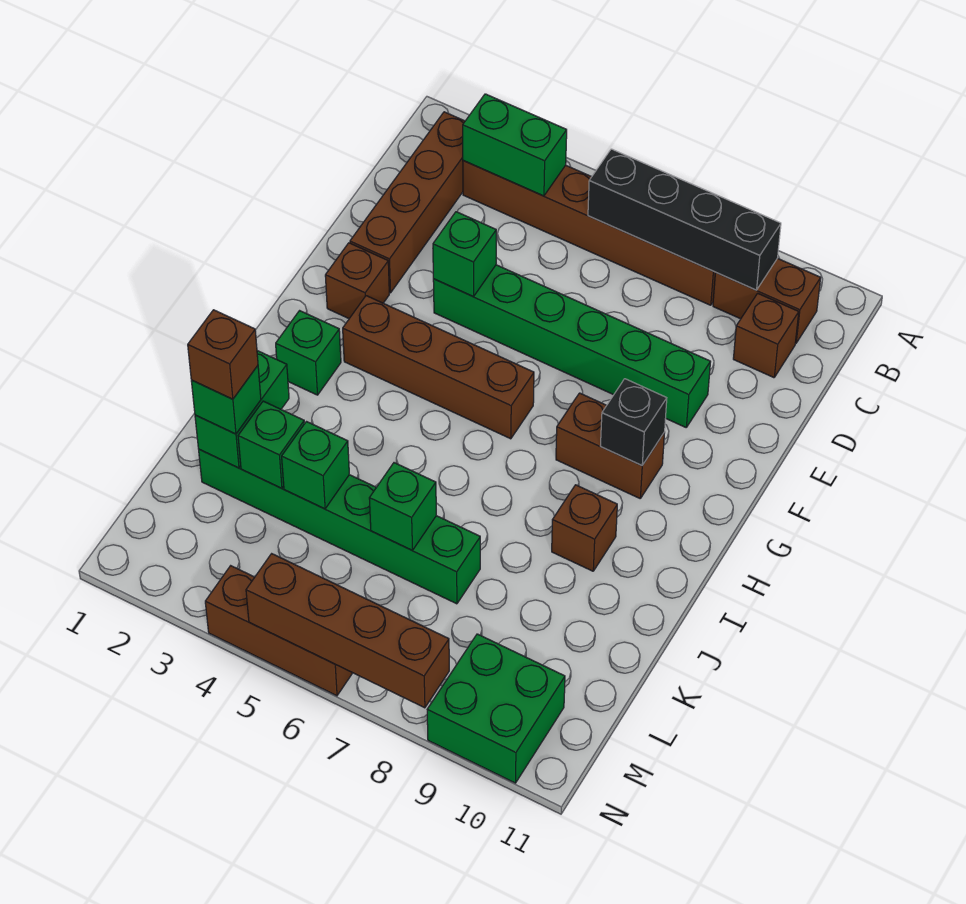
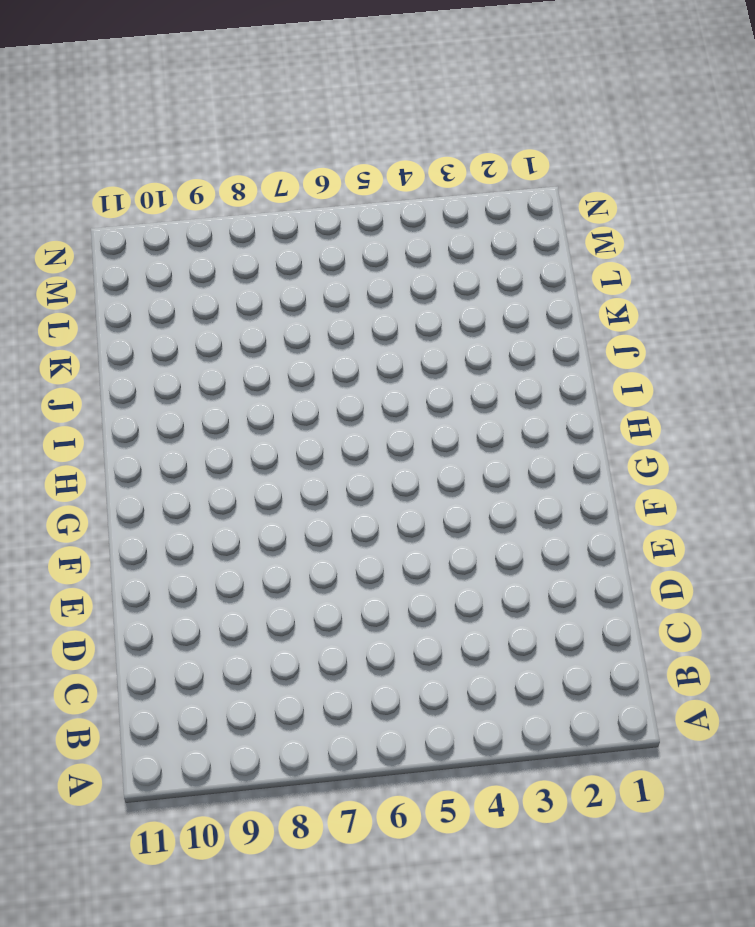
none -> brown 1x4 brick [350,112,465,293]
none -> brown 1x6 brick [463,160,716,305]
none -> brown 1x2 brick [713,258,821,343]

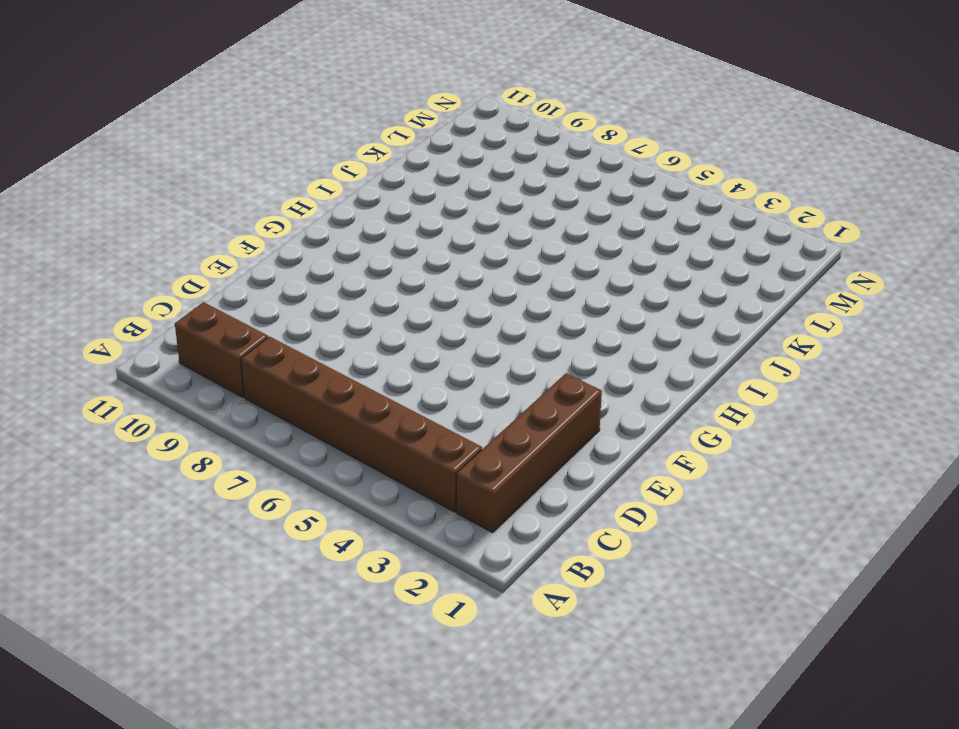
none -> brown 1x1 brick [733,293,799,378]
none -> green 1x6 brick [433,265,710,427]
none -> brown 1x1 brick [325,243,389,318]

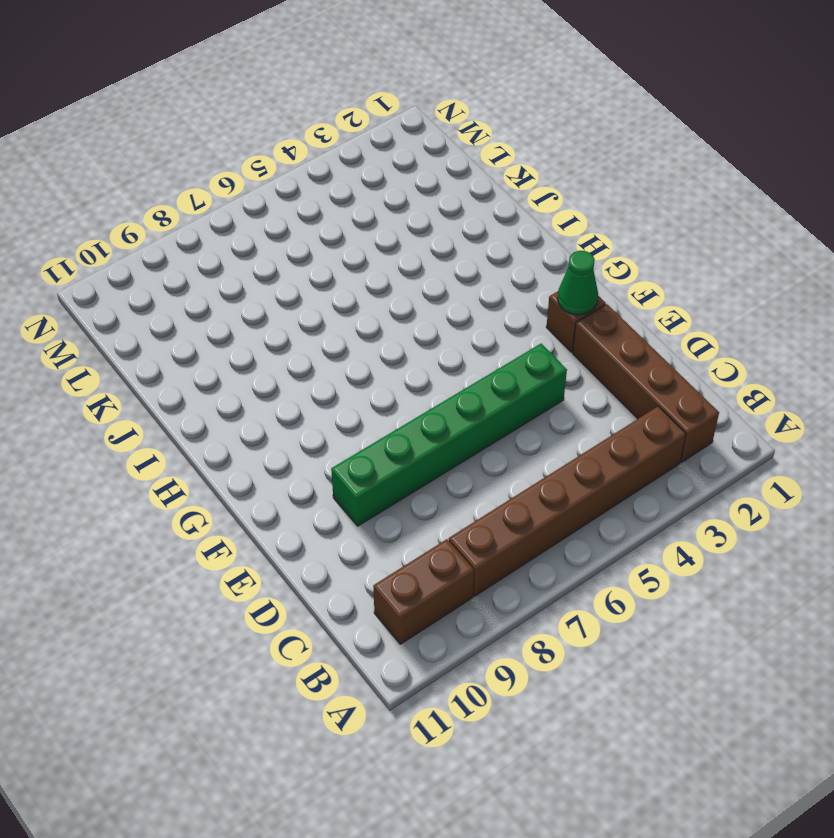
green 1x1 cone [558,251,598,315] -> none
none -> brown 1x1 brick [733,293,799,378]
none -> brown 1x4 brick [343,296,534,439]
none -> brown 1x2 brick [556,393,665,498]

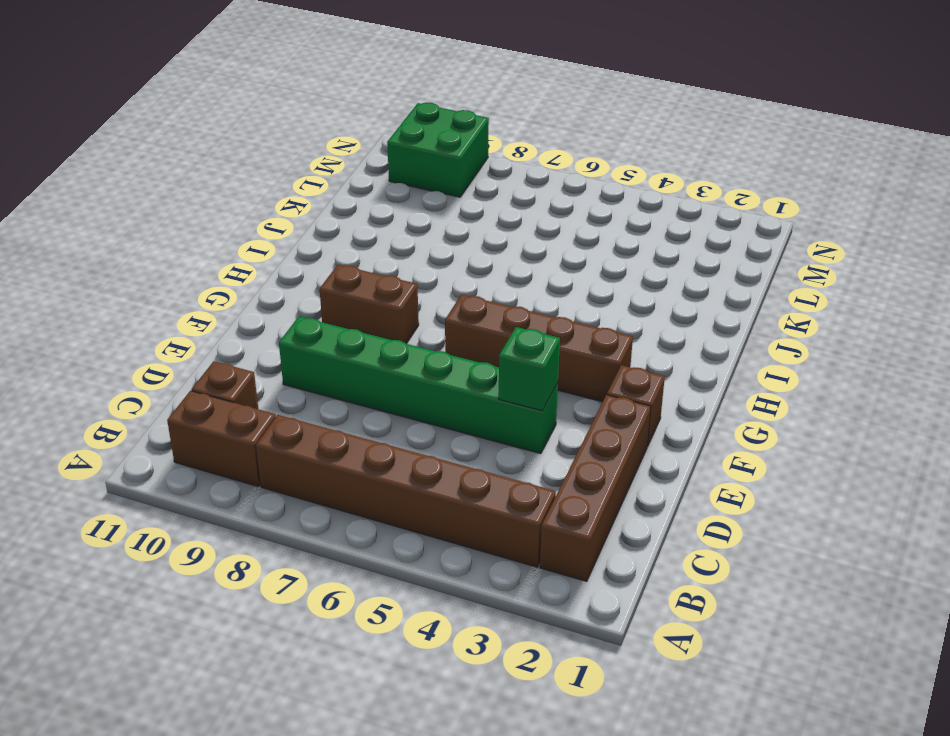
none -> green 1x1 brick [276,311,341,395]
none -> brown 1x1 brick [552,485,617,571]
none -> green 1x6 brick [199,450,480,604]

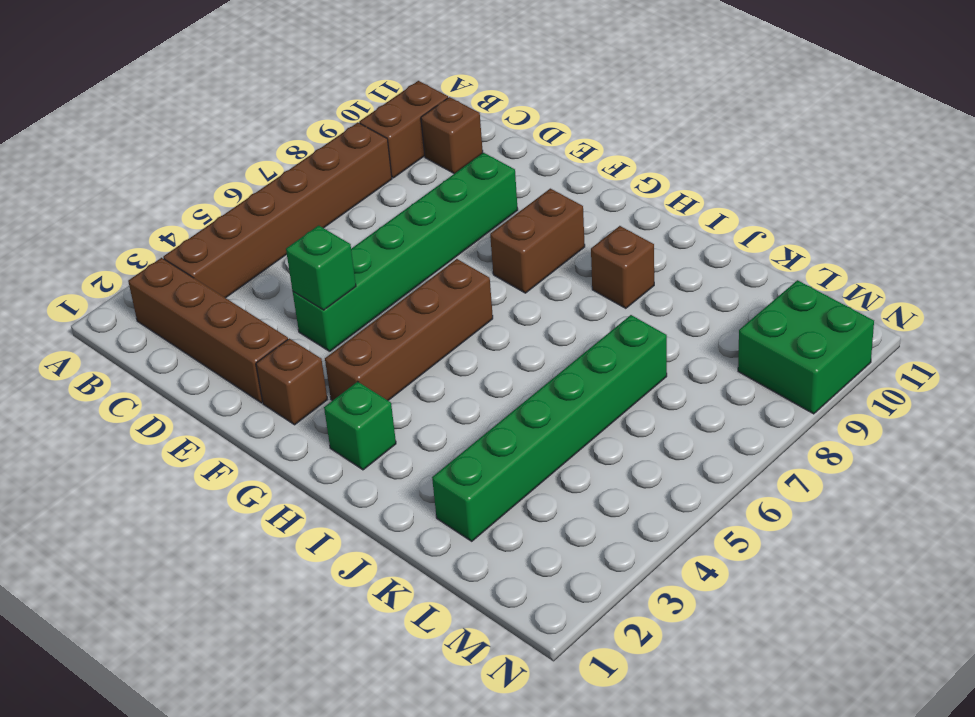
none -> brown 1x3 brick [205,566,352,696]
none -> green 1x2 brick [463,94,567,196]
none -> black 1x4 brick [588,149,781,290]

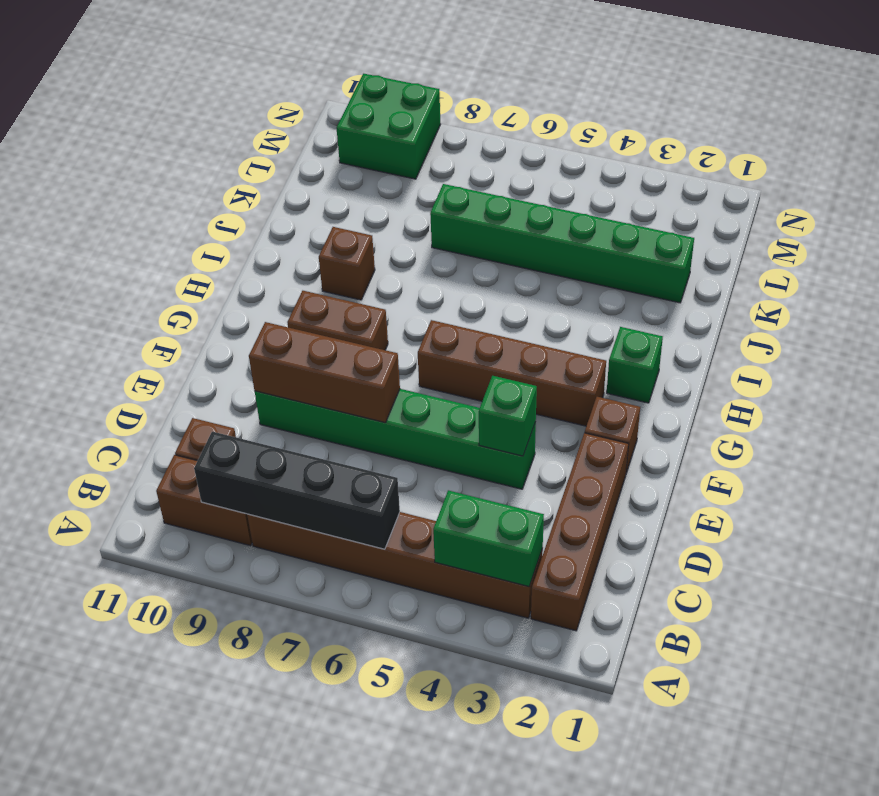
brown 1x3 brick [249,322,400,423] -> brown 1x3 brick moved to [205,566,352,696]
none -> black 1x1 brick [601,379,667,465]
none -> green 1x2 brick [195,351,289,468]
none -> green 1x1 brick [238,401,304,488]

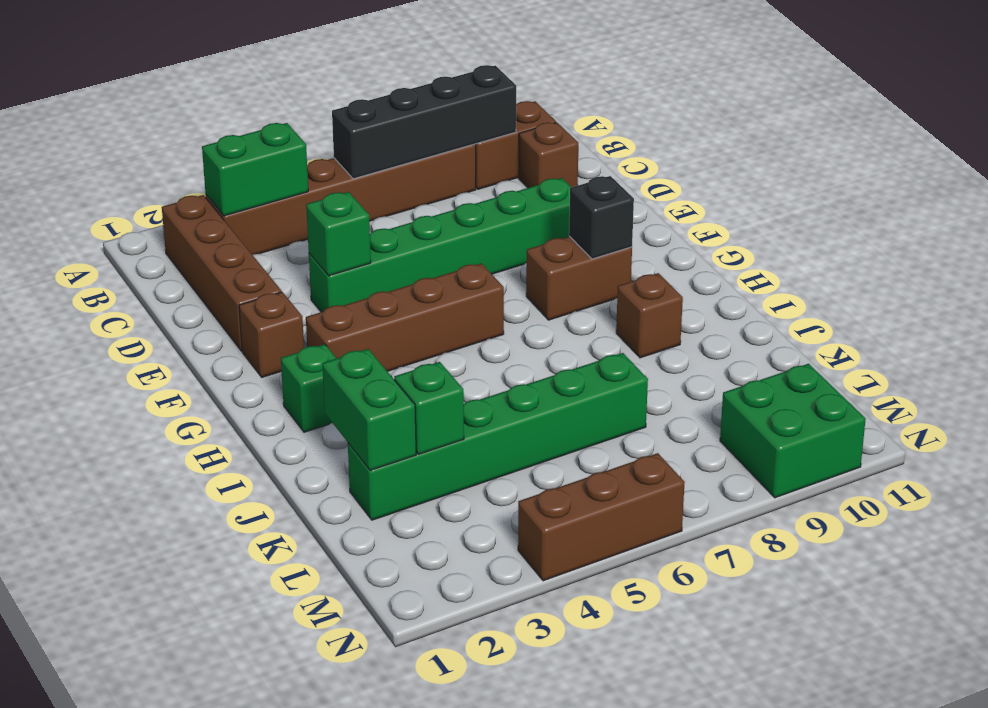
none -> green 1x1 brick [282,422,349,509]
none -> green 1x1 brick [369,463,436,550]
none -> brown 1x4 brick [246,554,449,708]

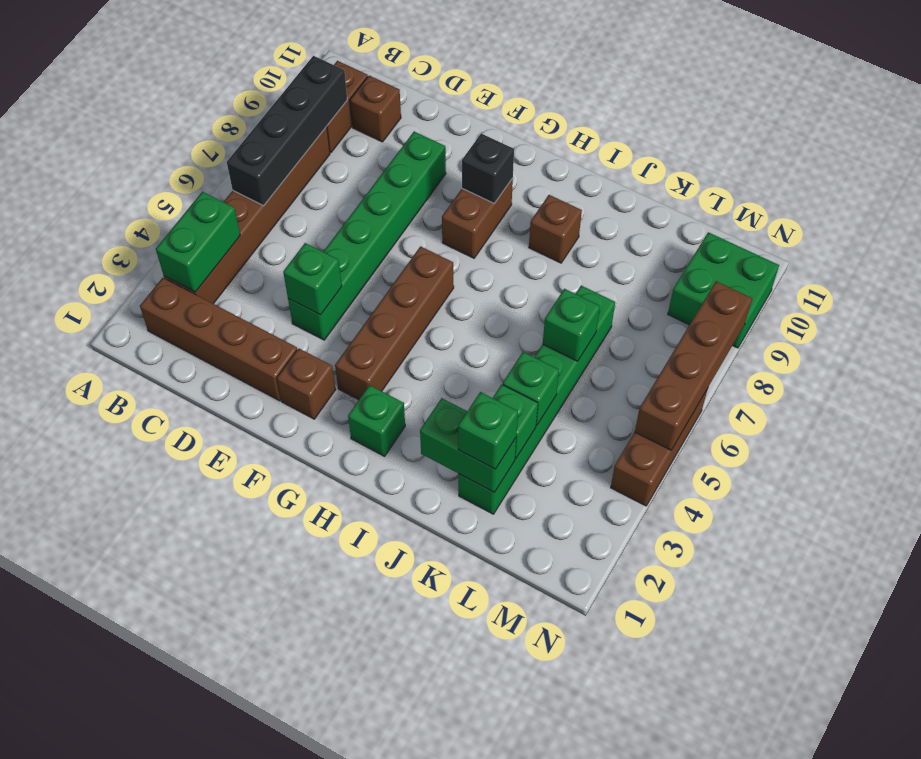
none -> brown 1x1 brick [188,310,258,399]

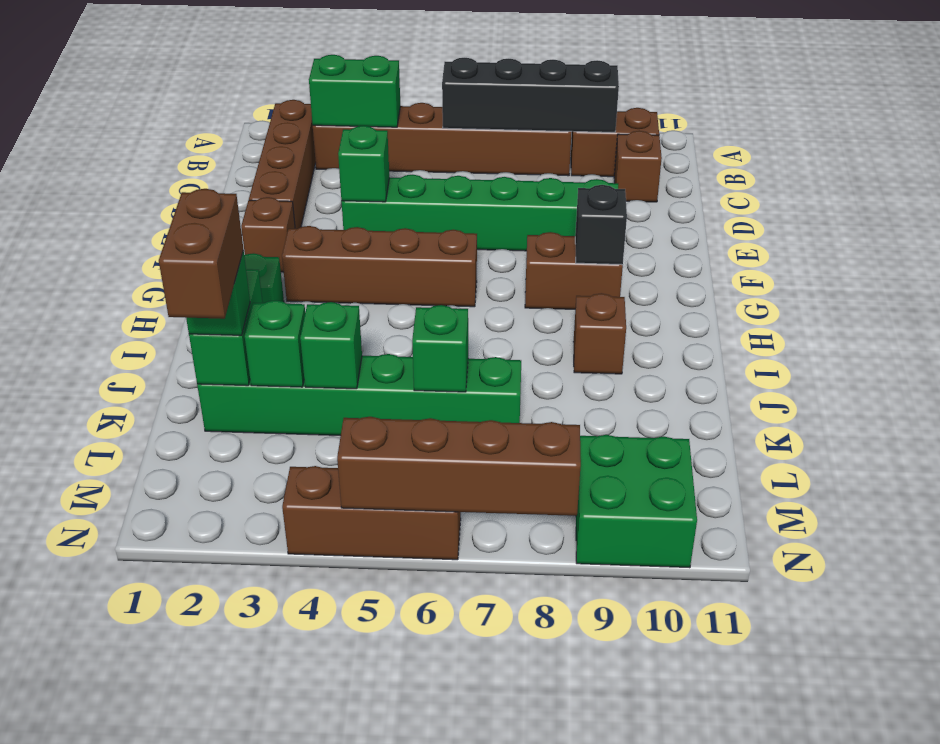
brown 1x2 brick [159,189,243,319] -> brown 1x1 brick [188,310,258,399]

